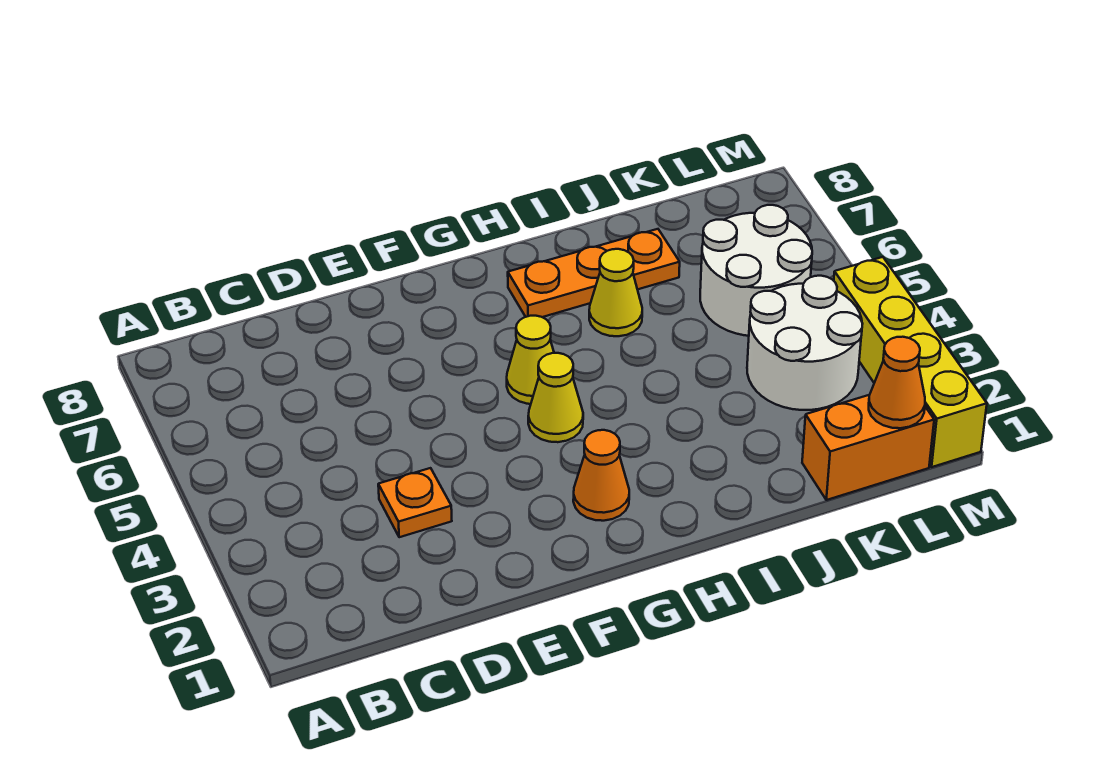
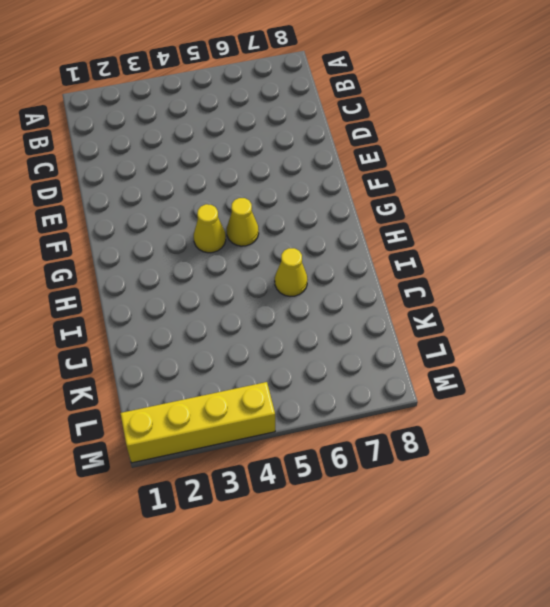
none -> orange 1x1 plate [378,468,452,537]
none -> orange 1x1 cone [573,430,629,521]

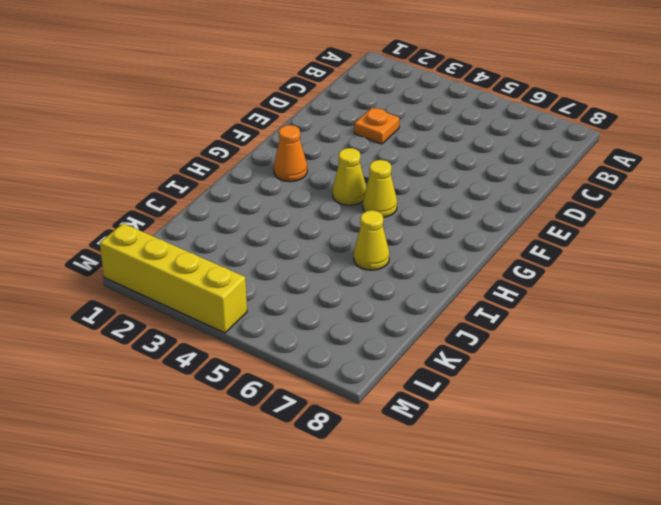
none -> orange 1x3 plate [508,229,680,317]
none -> orange 1x2 brick [802,395,934,500]

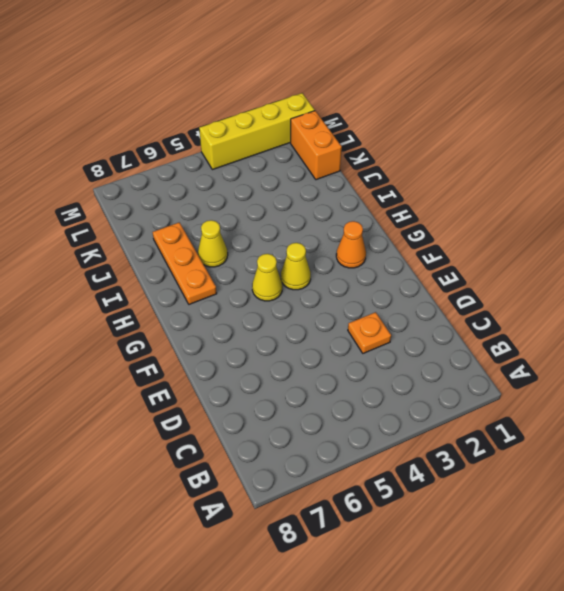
none -> white 2x2 round brick [747,276,863,410]
none -> white 2x2 round brick [700,205,812,336]

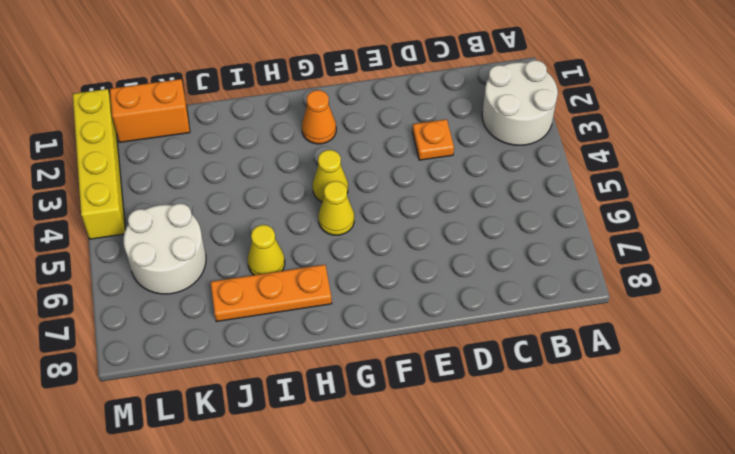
white 2x2 round brick [482,60,558,145] -> white 2x2 round brick moved to [747,276,863,410]
none -> orange 1x1 cone [869,337,925,428]

